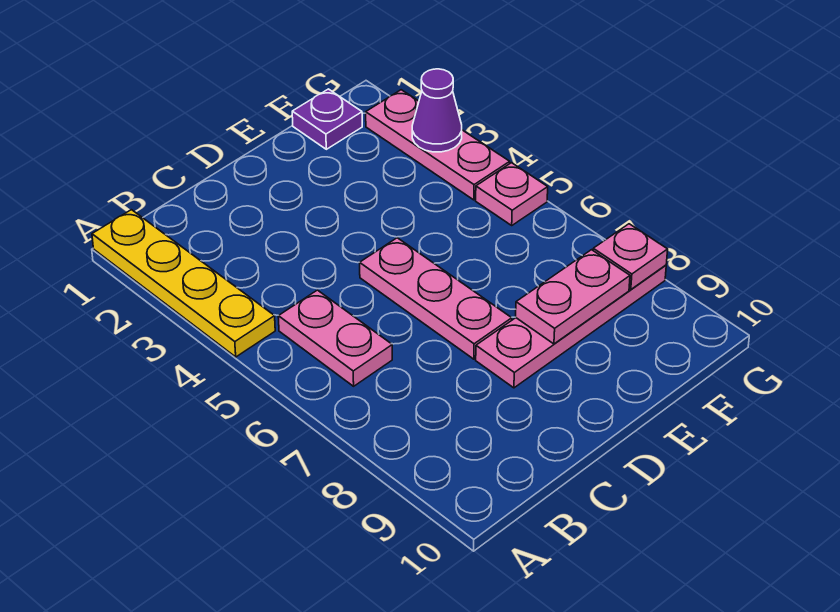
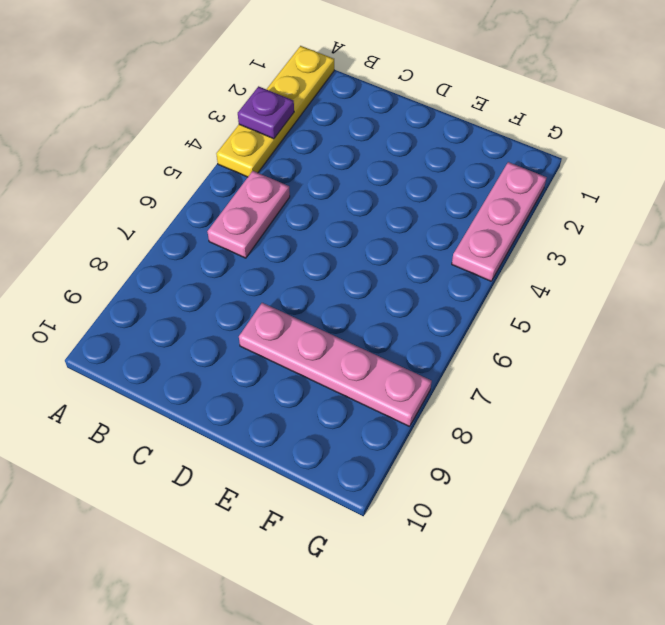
purple 1x1 plate [238,86,294,139] -> purple 1x1 plate moved to [292,89,362,149]
none -> pink 1x3 plate [360,238,512,359]
none -> pink 1x1 plate [476,163,548,225]

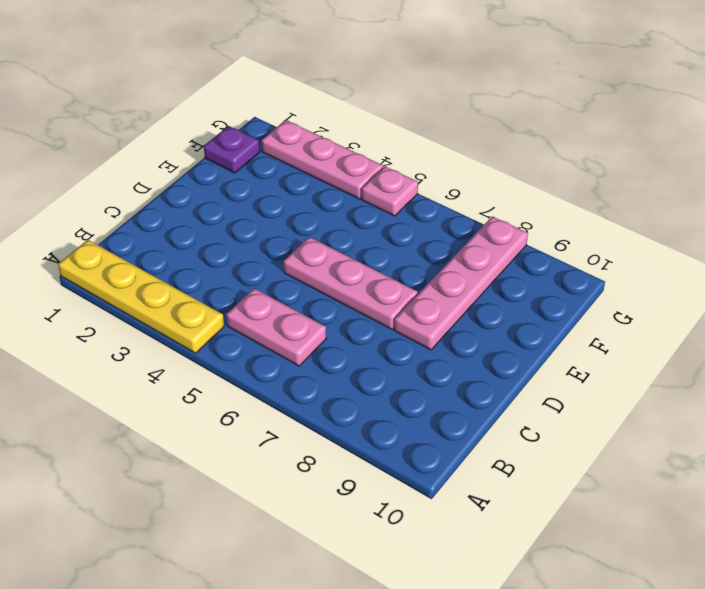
none -> pink 1x2 plate [516,250,630,344]
none -> purple 1x1 cone [412,69,462,152]

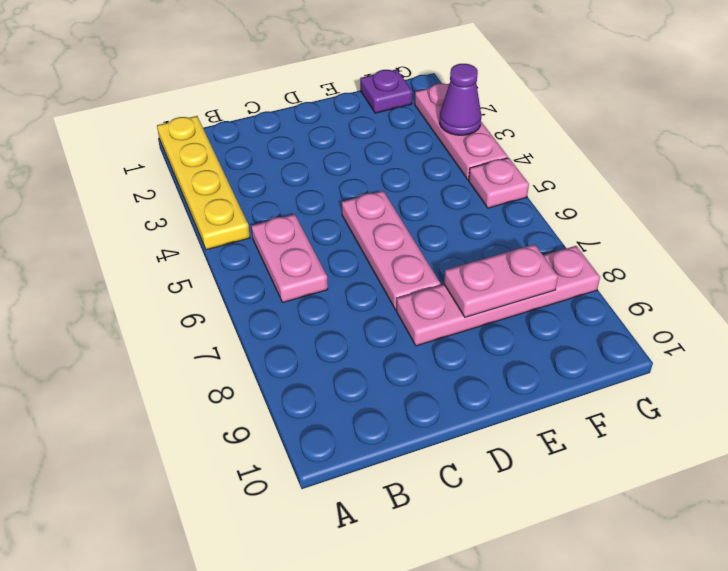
none -> pink 1x1 plate [593,224,668,290]

